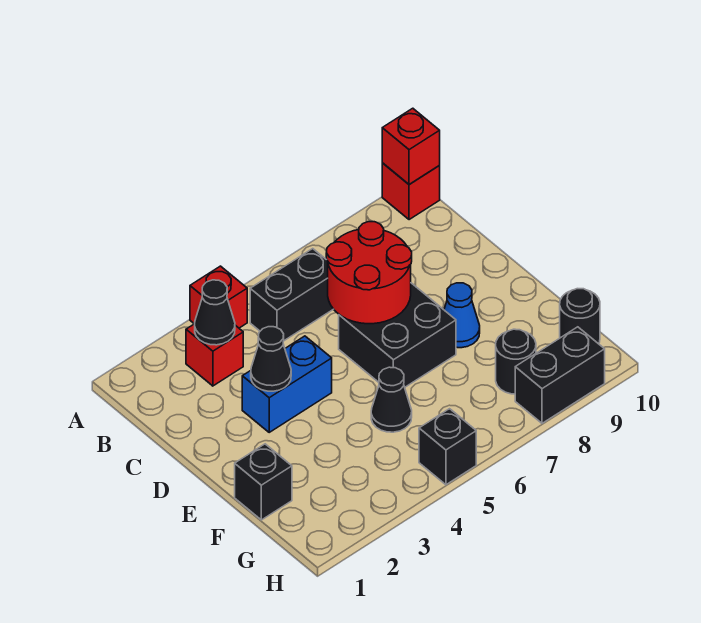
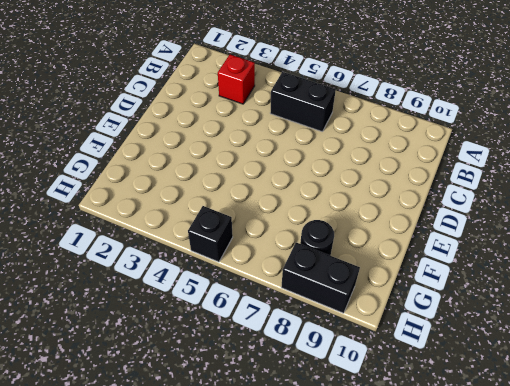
none -> red 1x1 brick [190,266,247,328]
none -> red 1x1 brick [382,163,440,220]
none -> blue 1x2 brick [242,336,332,432]

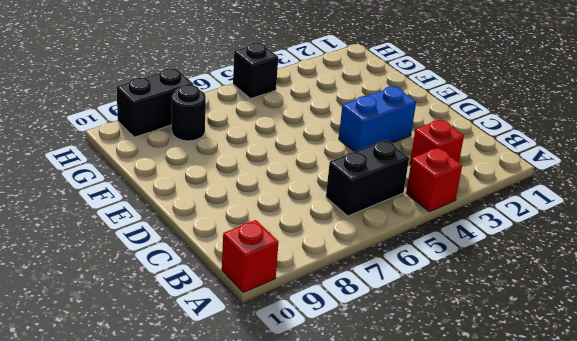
none -> black 2x2 brick [339,283,456,387]
none -> blue 1x1 cone [444,283,480,348]
none -> black 1x1 brick [235,444,292,520]

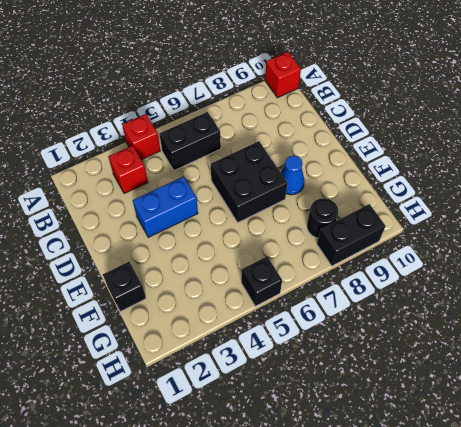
none -> black 1x1 cone [371,367,412,432]
none -> black 1x1 round brick [560,289,600,344]
none -> red 1x1 brick [382,108,440,184]

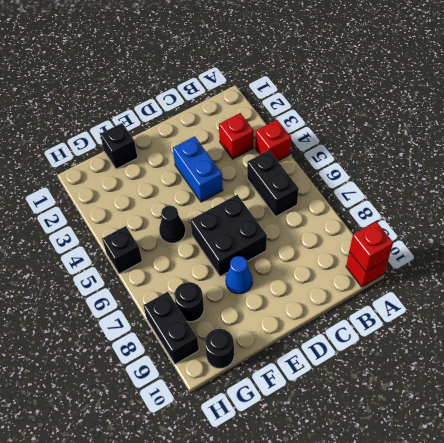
none -> black 1x1 cone [195,280,235,345]
none -> red 2x2 round brick [326,222,412,324]
none -> black 1x1 cone [251,327,291,391]

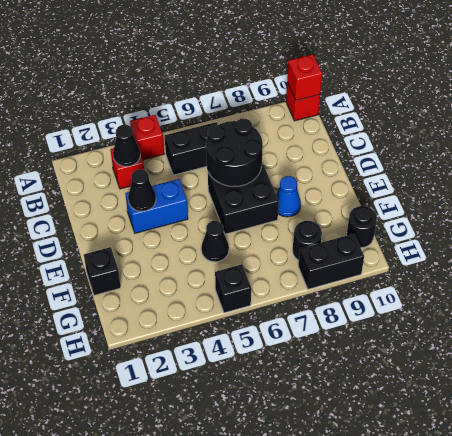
black 2x2 round brick [206,119,263,186] -> red 2x2 round brick [326,222,412,324]

